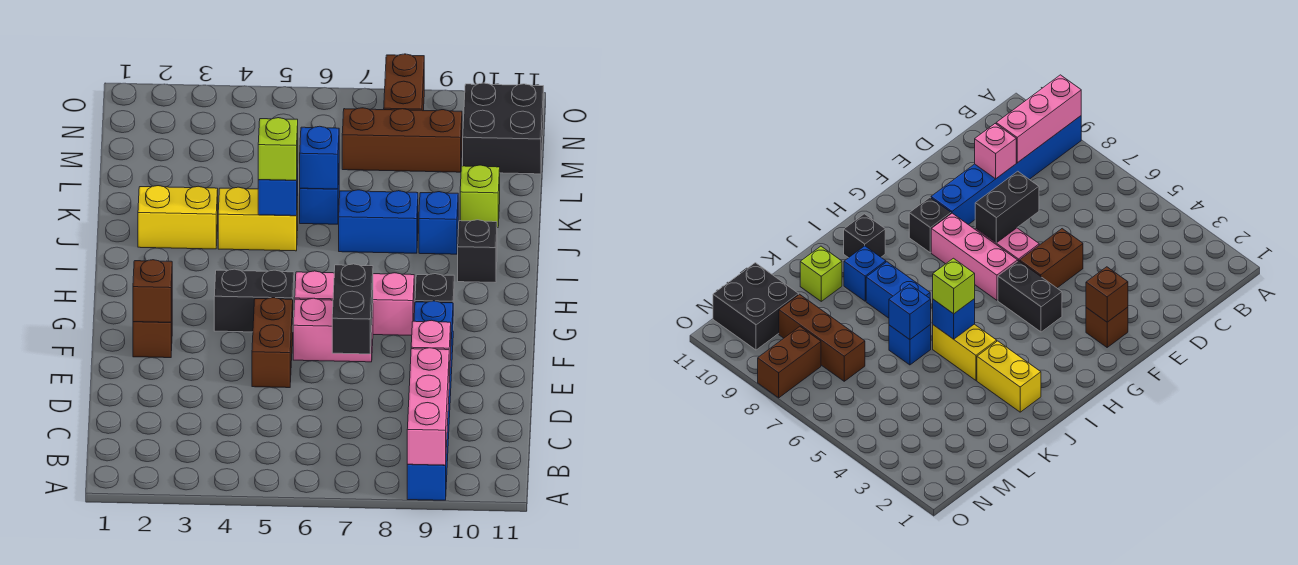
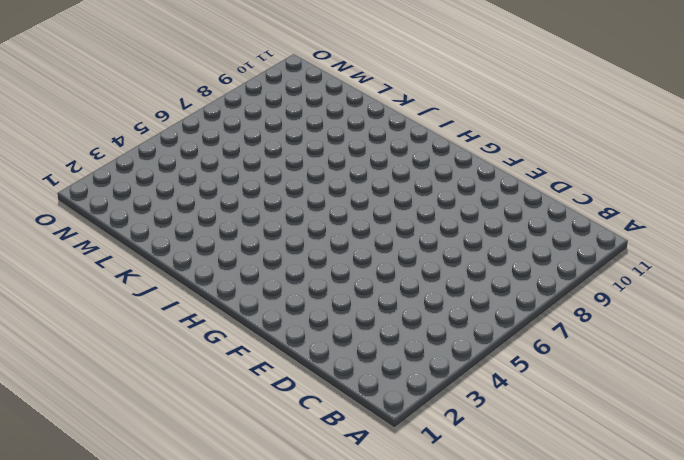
none -> blue 1x6 brick [407,301,453,500]
none -> brown 1x2 brick [252,298,293,388]
none -> brown 1x1 brick [133,315,172,358]

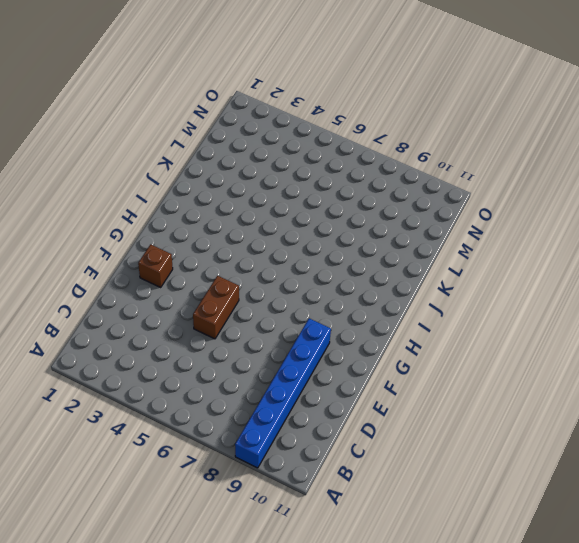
none -> pink 1x2 brick [293,298,373,362]
none -> black 1x2 brick [214,269,294,332]
none -> pink 1x3 brick [295,271,414,335]

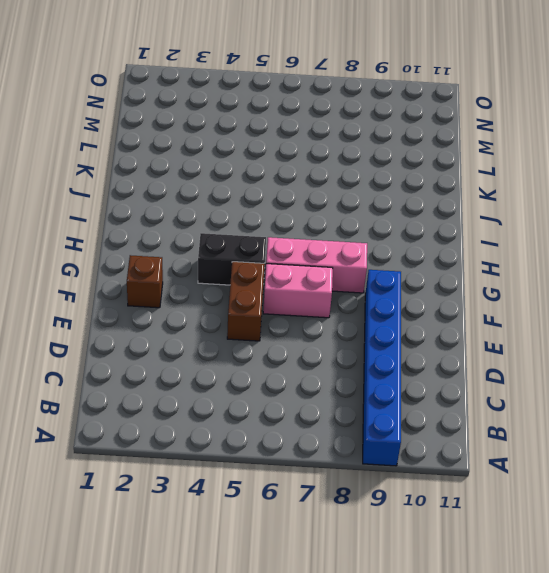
none -> black 1x1 brick [415,274,454,330]
none -> black 1x1 brick [458,220,497,283]
none -> yellow 1x2 brick [138,186,218,249]

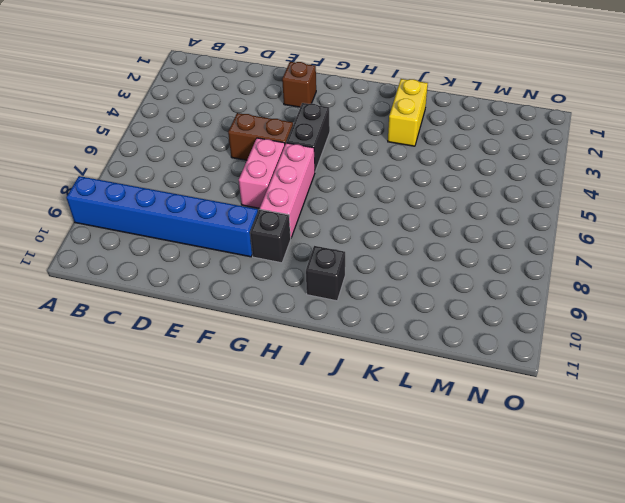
none -> yellow 1x2 brick [218,187,298,251]
none -> blue 1x2 brick [339,190,418,253]
none -> blue 1x1 brick [419,192,458,254]

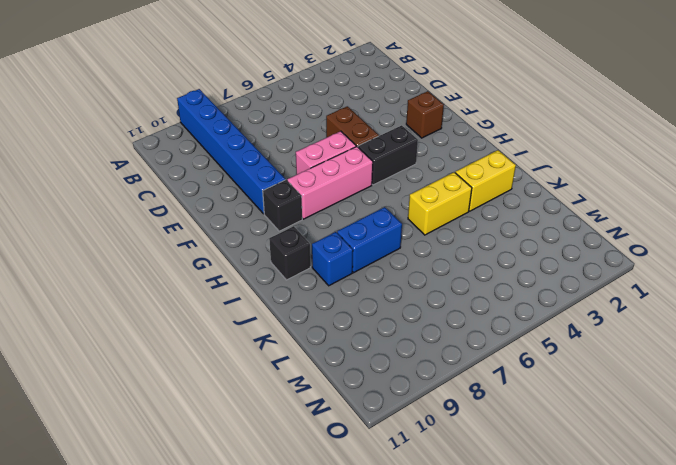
none -> blue 1x1 brick [300,178,339,224]
none -> lime 1x1 brick [460,165,500,228]
none -> brown 1x3 brick [342,108,462,172]

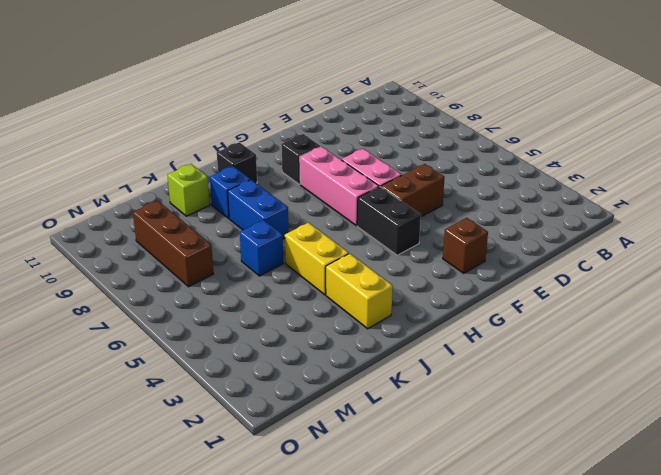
none -> blue 1x6 brick [407,301,453,500]
none -> black 2x2 brick [463,83,544,174]
none -> brown 1x2 brick [384,54,424,111]

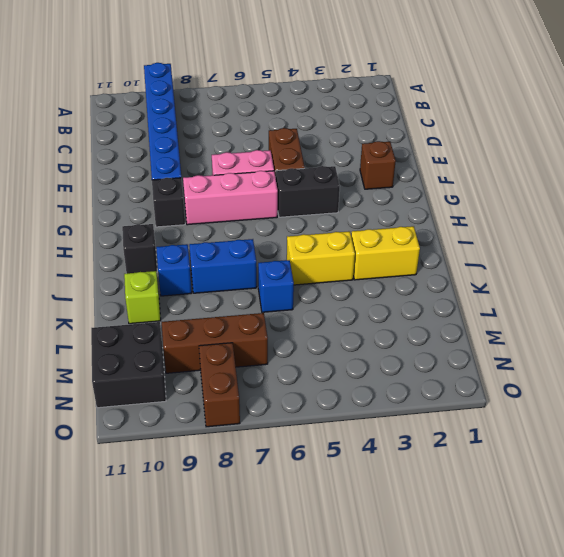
none -> pink 1x3 brick [407,348,449,465]
none -> pink 1x1 brick [411,320,451,382]
none -> black 1x2 brick [332,264,373,354]

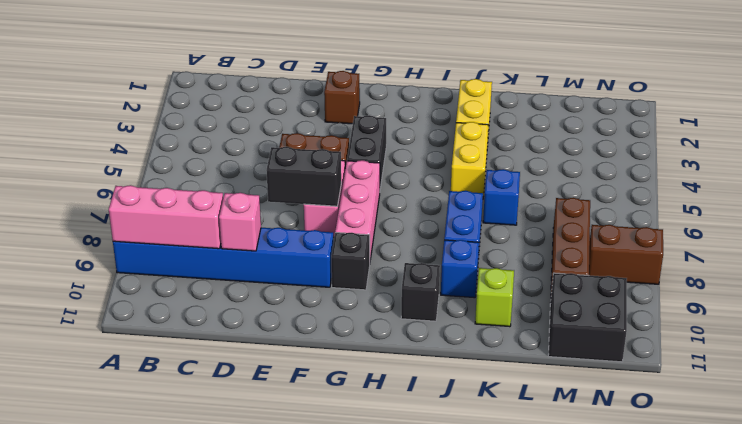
none -> brown 1x1 brick [133,260,172,322]
none -> blue 1x1 brick [258,161,298,216]
none -> blue 1x1 brick [300,126,339,189]

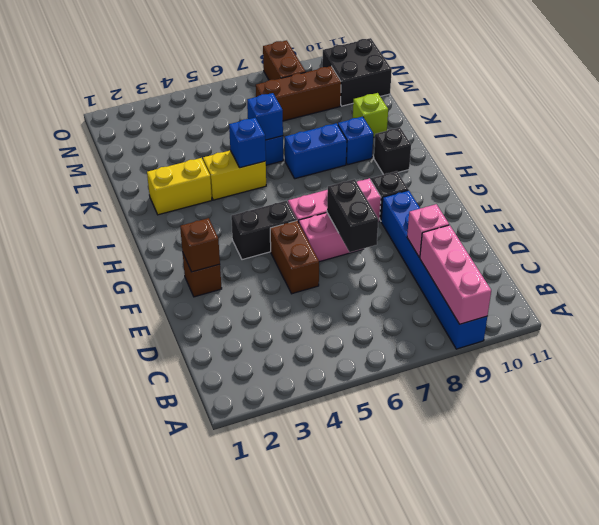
none -> lime 1x1 brick [258,118,298,180]

